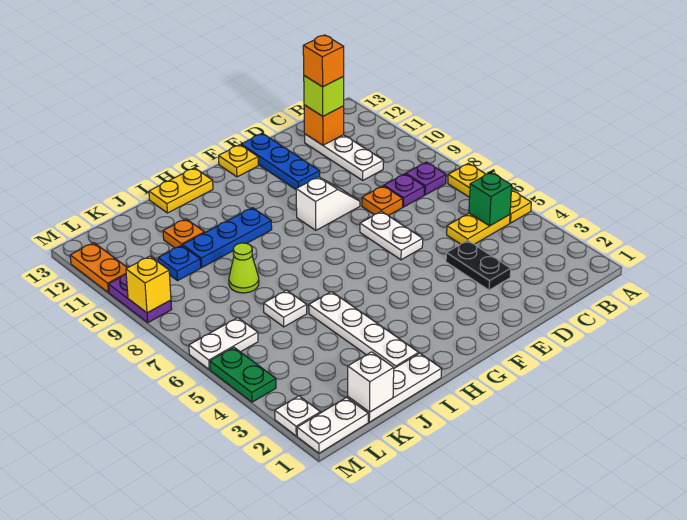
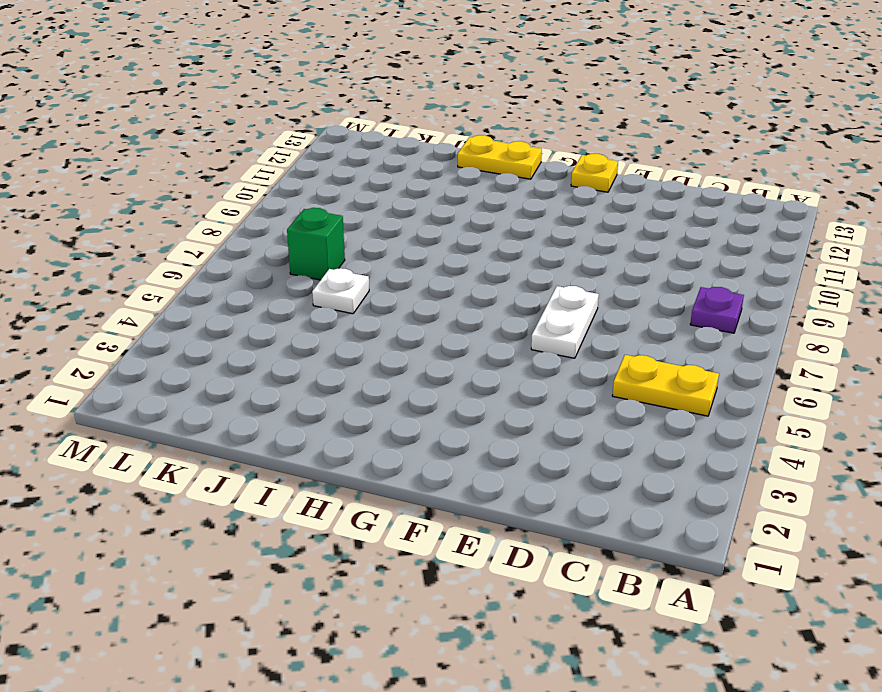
green 1x1 brick [287,208,345,280] -> green 1x1 brick moved to [469,172,512,226]
none -> yellow 1x3 plate [448,163,531,223]
none -> purple 1x1 plate [384,174,425,207]
none -> white 1x3 plate [305,134,384,180]
none -> black 1x2 plate [446,240,511,290]

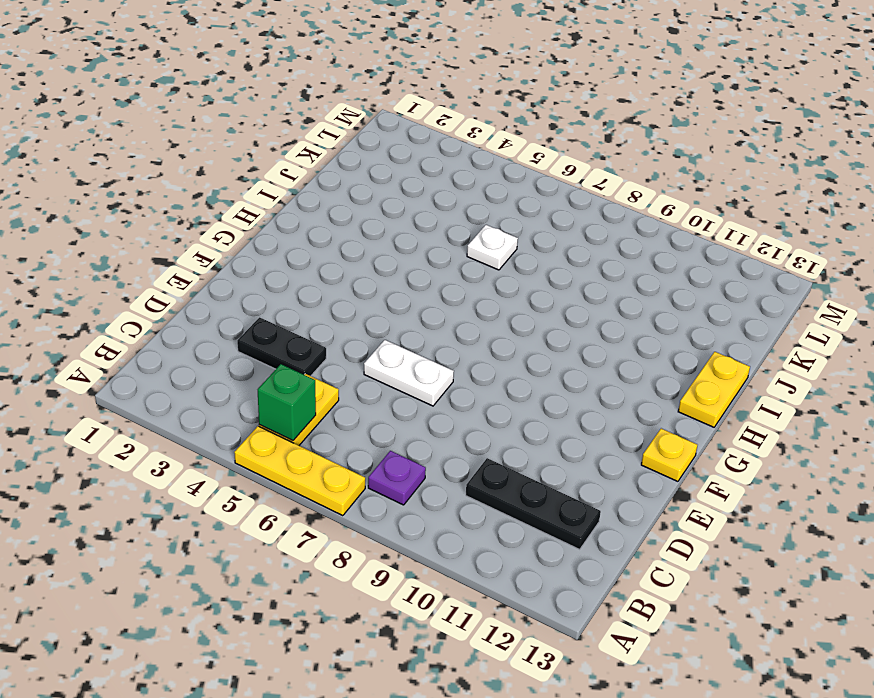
black 1x3 plate [466,458,601,550] -> white 1x3 plate [305,134,384,180]
none -> purple 1x1 plate [384,174,425,207]
none -> orange 1x1 plate [362,186,403,216]
none -> white 1x2 slope [296,177,360,230]
none -> blue 1x3 plate [241,133,320,189]

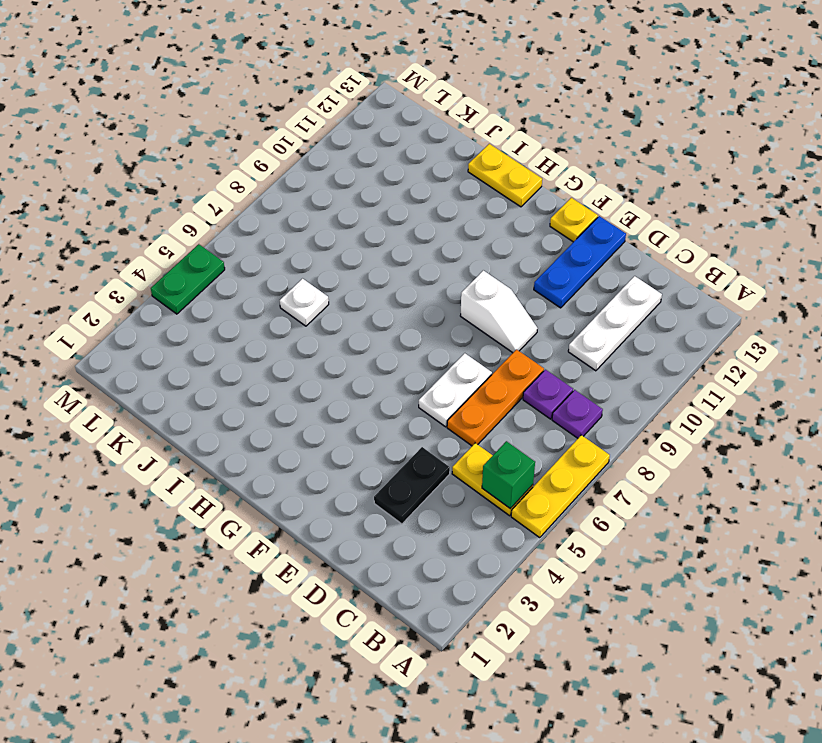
orange 1x3 plate [447,349,544,446] -> orange 1x1 plate [362,186,403,216]
none -> blue 1x3 plate [183,208,272,267]
none -> white 1x3 plate [348,353,442,422]
none -> white 1x4 plate [309,292,419,368]
none -> lime 1x1 cone [229,243,259,293]

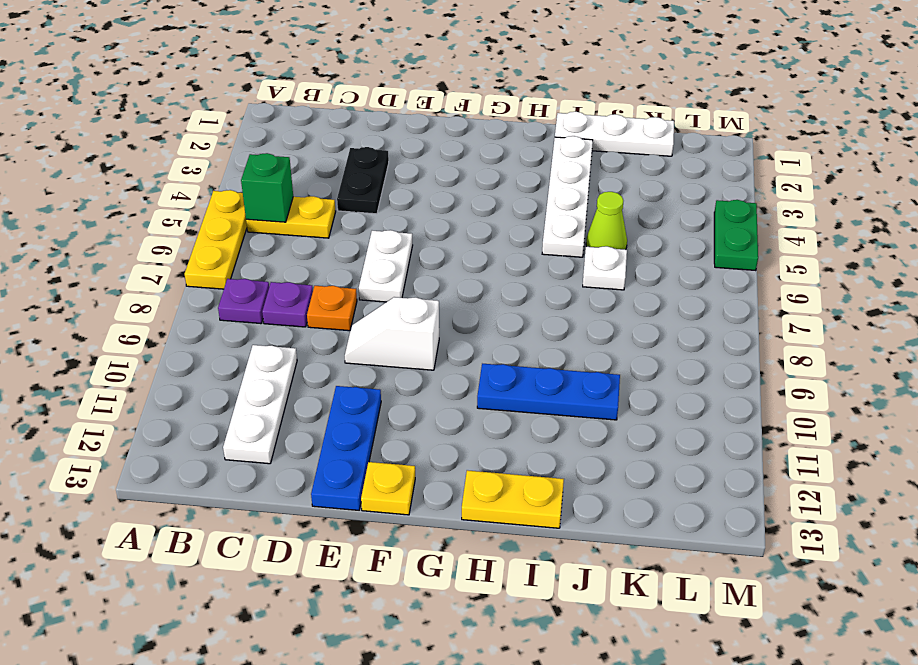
lime 1x1 cone [586,192,627,250] -> lime 1x1 cone moved to [229,243,259,293]
none -> orange 1x1 plate [163,219,205,248]
none -> blue 1x1 plate [158,245,201,281]
none -> white 1x2 plate [297,397,368,453]
none -> white 1x2 plate [189,318,258,369]

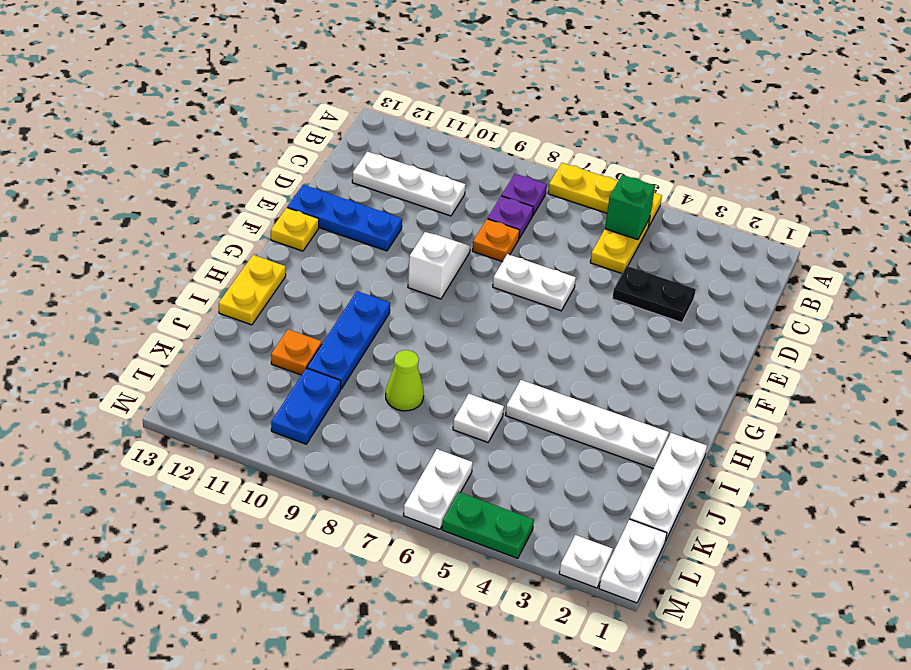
blue 1x2 plate [271,368,341,444] -> blue 1x1 plate [158,245,201,281]
none -> purple 1x2 plate [109,274,172,322]
none -> orange 1x2 plate [70,243,127,293]
none -> orange 1x1 brick [304,105,344,145]
none -> white 1x1 brick [348,352,394,412]

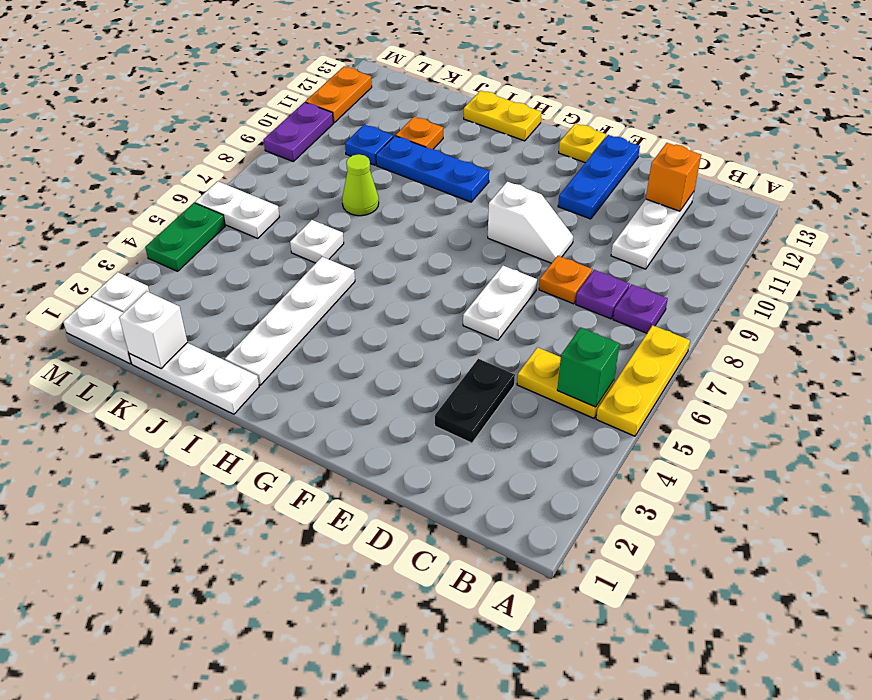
none -> yellow 1x1 brick [126,256,171,313]
none -> lime 1x1 brick [304,76,344,116]
none -> orange 1x1 brick [303,35,344,87]

